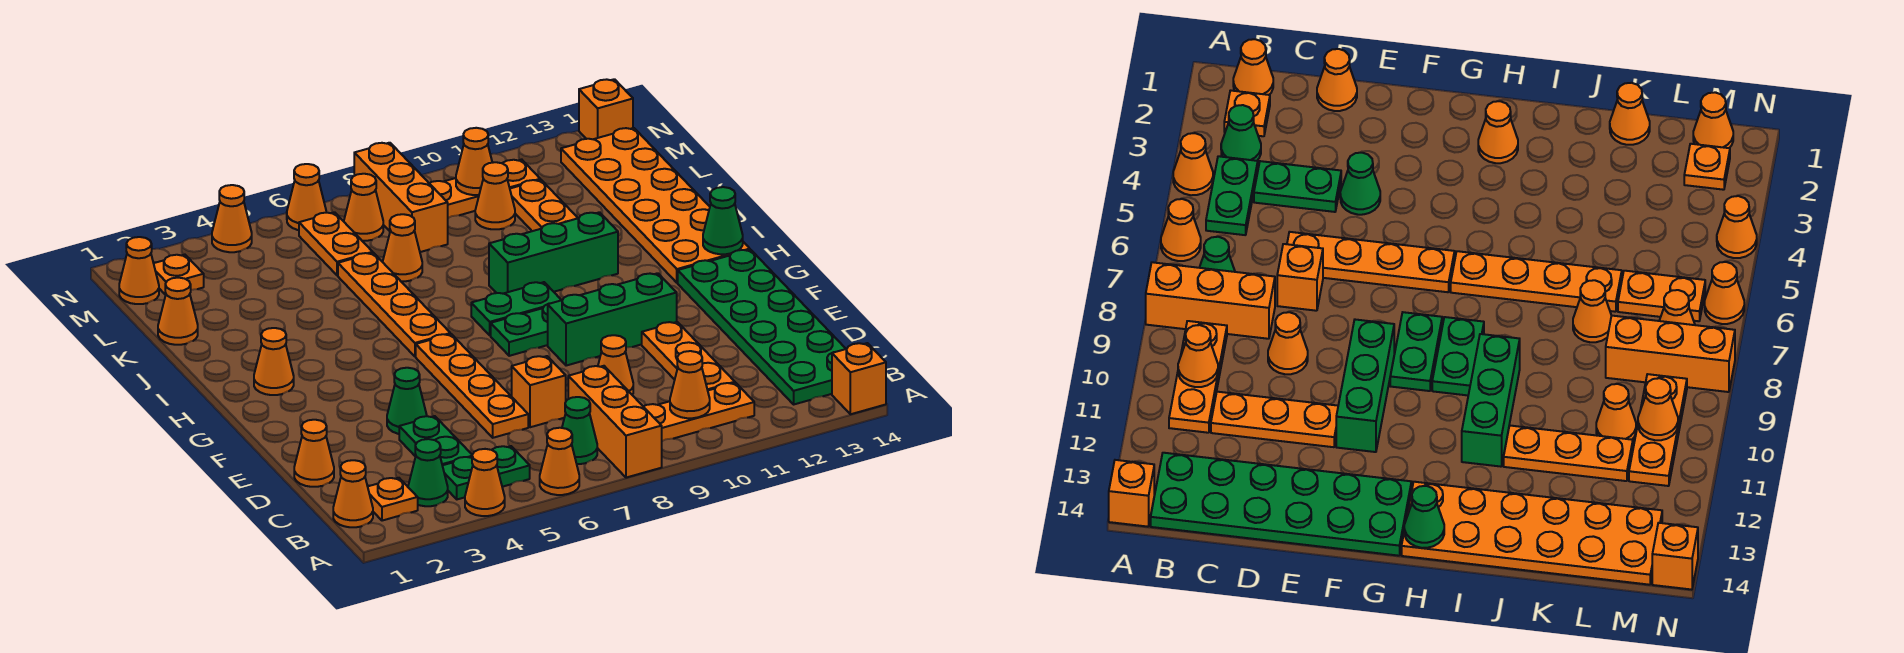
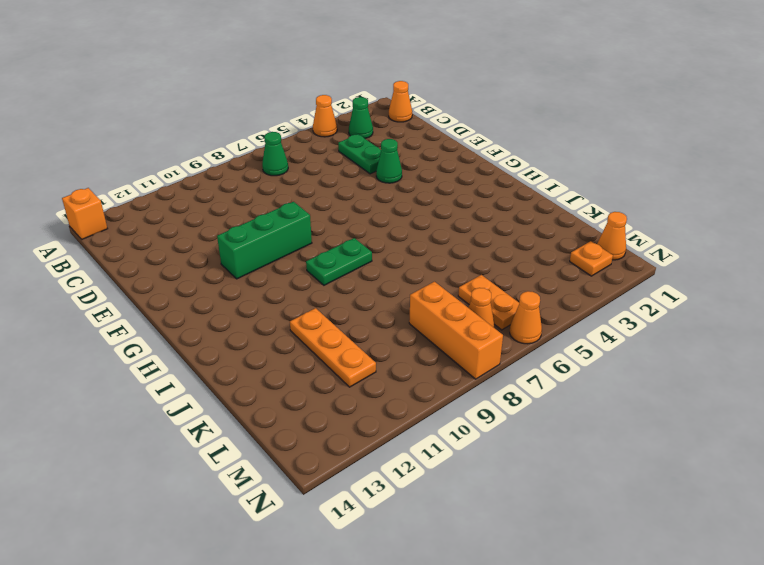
none -> orange 1x1 cone [540,428,579,495]
none -> orange 1x3 brick [568,366,662,478]
none -> orange 1x1 plate [368,478,418,521]
none -> green 1x2 plate [442,446,530,499]

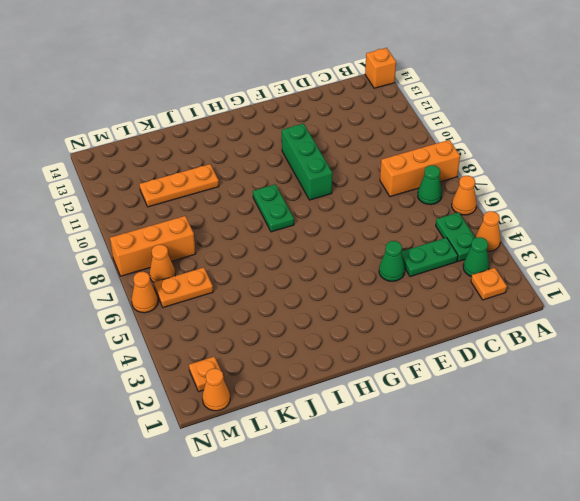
none -> orange 1x1 cone [333,460,373,527]
none -> orange 1x3 plate [643,383,754,441]
none -> green 2x6 plate [678,250,846,404]
none -> orange 1x3 plate [642,322,735,390]

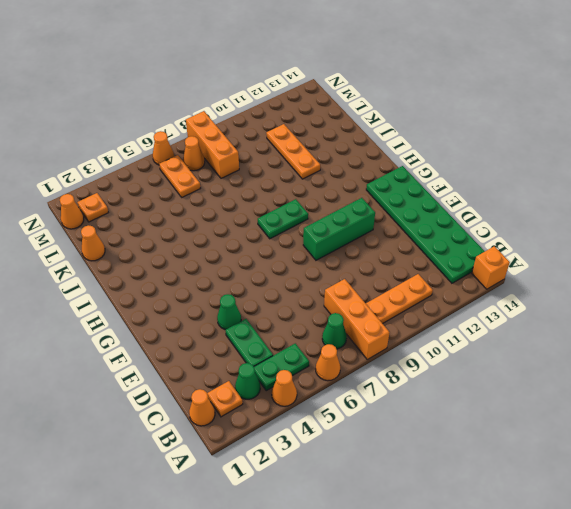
none -> orange 1x3 plate [642,322,735,390]
none -> orange 1x1 cone [294,420,334,487]
none -> orange 1x4 plate [416,334,528,438]
none -> orange 1x1 brick [512,356,566,427]

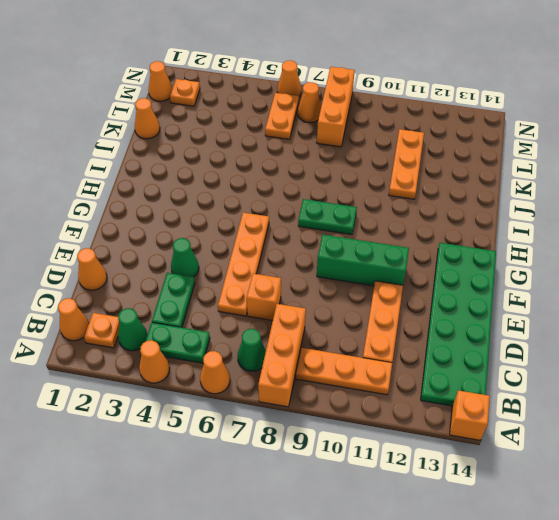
none -> orange 1x1 cone [598,335,633,395]
none -> green 1x2 plate [491,303,550,356]
none -> orange 1x1 cone [254,328,294,395]
none -> orange 1x4 plate [338,253,450,357]

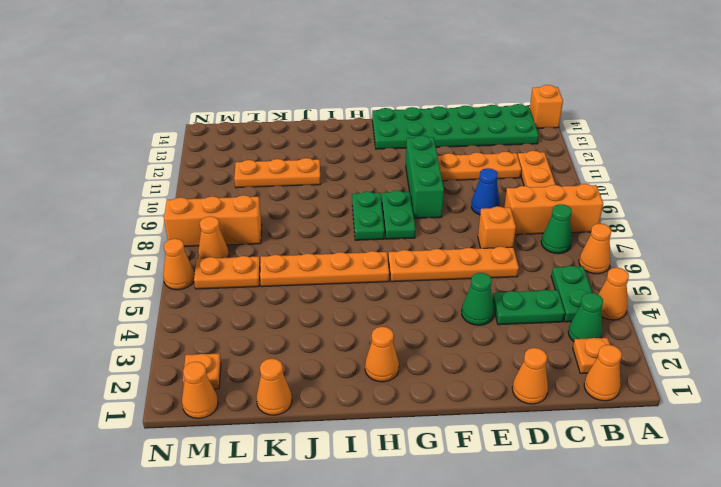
blue 1x1 cone [471,168,500,215] -> orange 1x1 cone [598,335,633,395]
none -> orange 2x6 plate [561,128,750,283]
none -> green 1x3 brick [489,212,618,294]
none -> orange 1x1 cone [383,214,422,281]
none -> orange 1x1 cone [475,162,515,229]

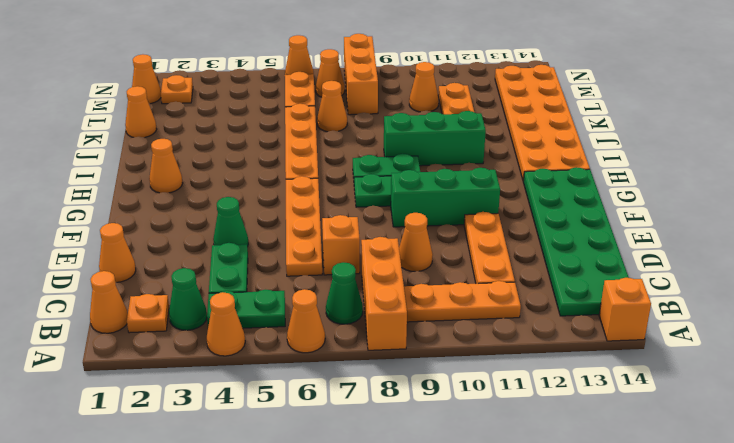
none -> orange 1x3 plate [429,160,540,218]
none -> orange 1x1 cone [212,185,252,252]
none -> orange 1x1 brick [579,79,633,139]
none -> orange 1x1 cone [670,351,710,418]

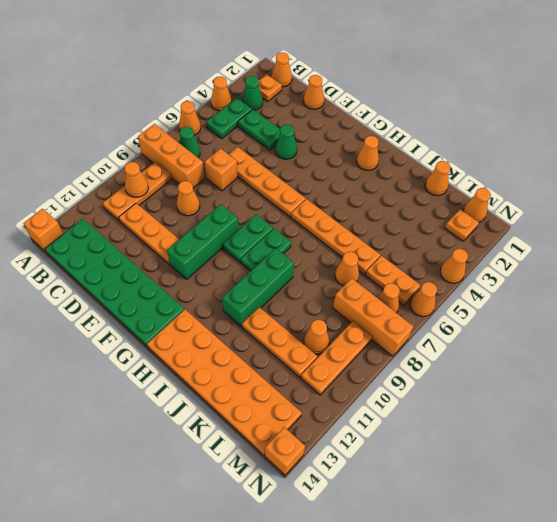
none -> green 1x1 cone [703,187,743,254]
none -> orange 1x1 cone [456,128,492,195]

